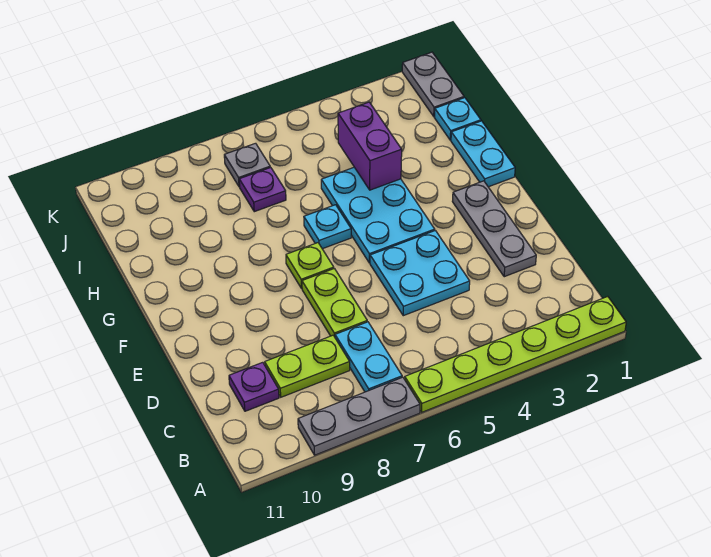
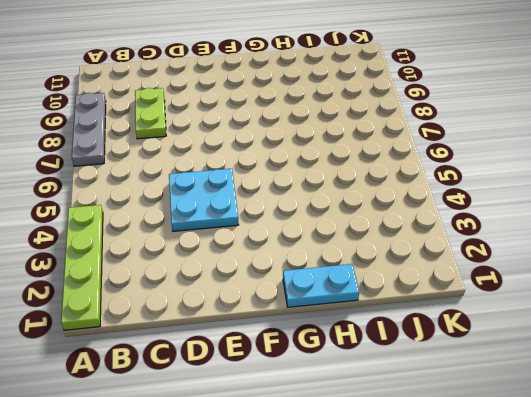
lime 1x4 plate [61,205,103,330] -> lime 1x6 plate [405,297,626,412]
none -> cyan 1x2 plate [335,322,402,392]
none -> purple 1x1 plate [229,362,279,411]
none -> grey 1x3 plate [452,181,536,277]

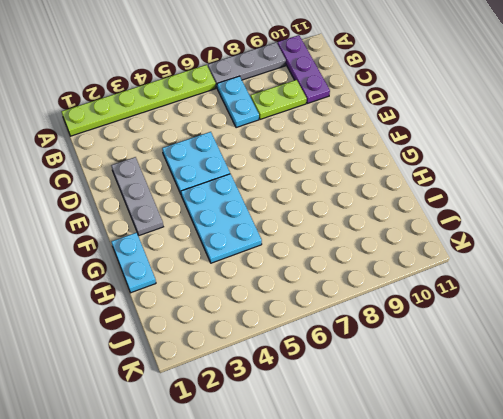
purple 1x3 plate [277,35,330,104] -> purple 1x1 plate [229,362,279,411]
none -> lime 1x2 plate [302,269,367,337]
none -> lime 1x1 plate [286,243,334,289]
none -> cyan 1x1 plate [304,205,351,249]

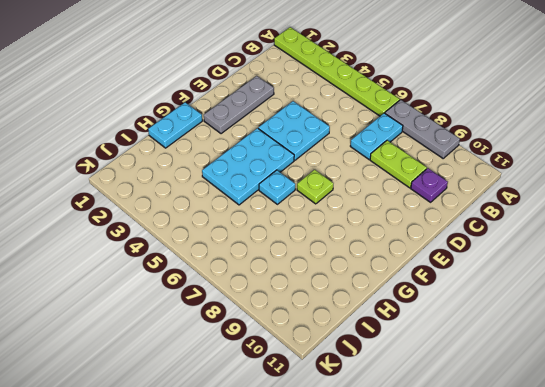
none -> lime 1x2 plate [302,269,367,337]
none -> cyan 1x1 plate [434,98,481,140]
none -> purple 1x1 plate [239,167,286,212]

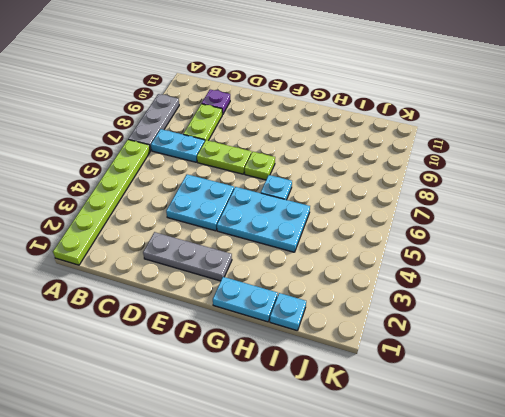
none -> purple 1x1 plate [239,167,286,212]
none -> grey 1x2 plate [402,52,464,117]
none -> grey 1x1 plate [224,143,270,187]

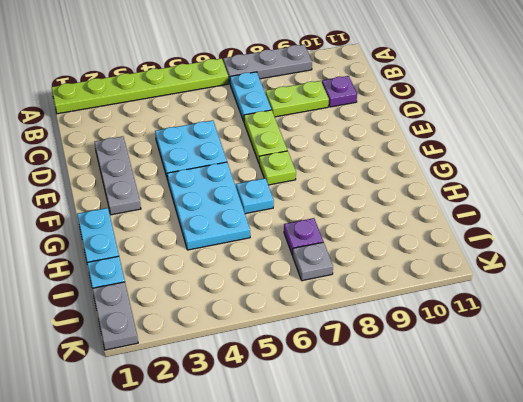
none -> purple 1x2 brick [338,102,402,190]

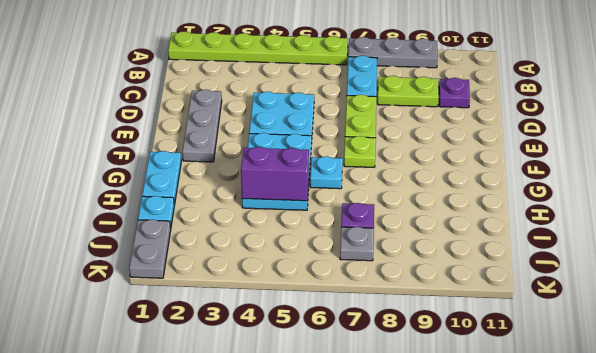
purple 1x2 brick [241,147,309,201] -> purple 1x2 brick turned to [338,102,402,190]

